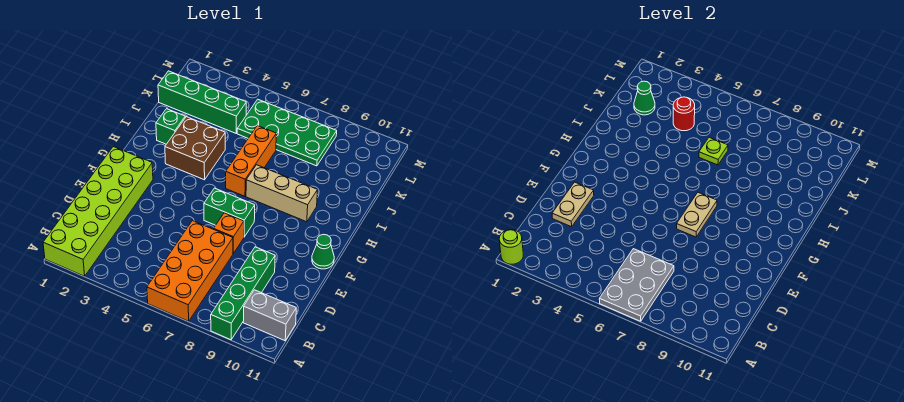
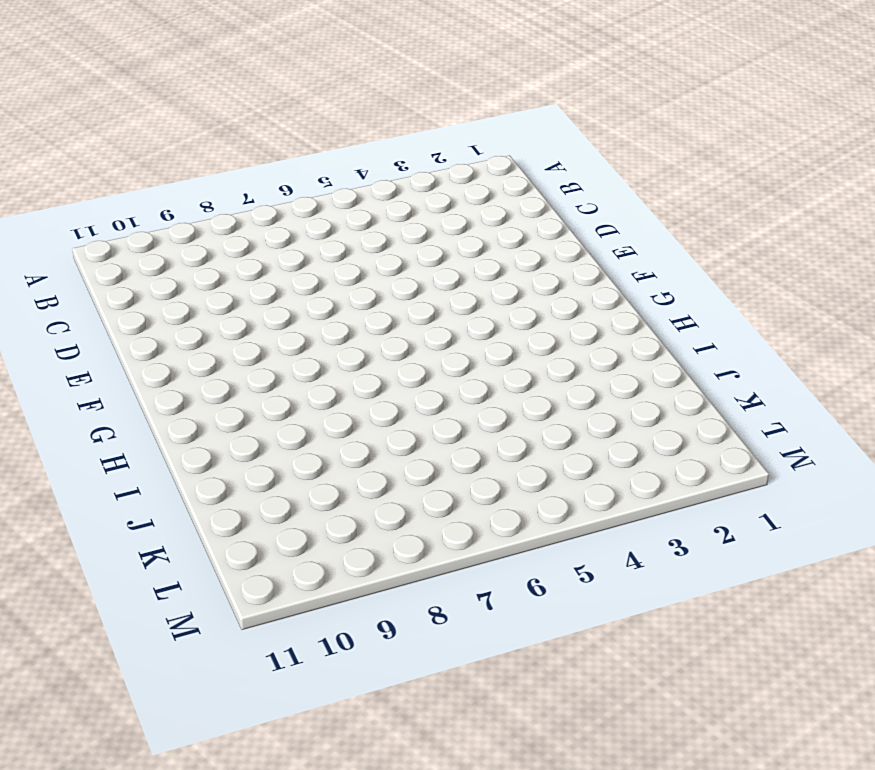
none -> lime 2x6 brick [43,147,153,276]
none -> orange 2x4 brick [147,221,233,321]
none -> green 1x4 brick [211,247,275,340]

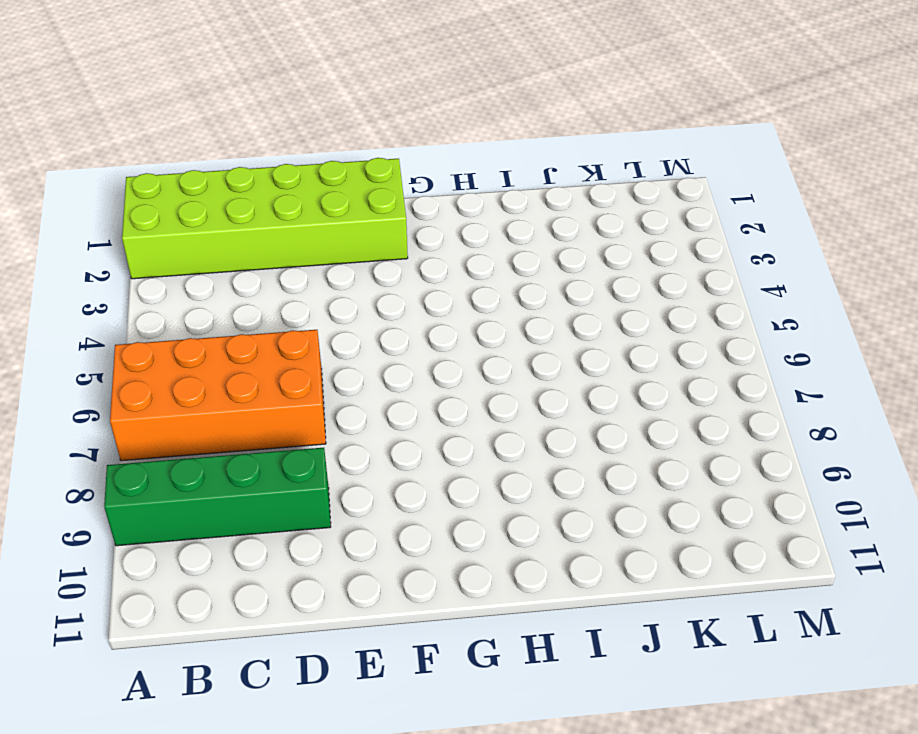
none -> grey 1x2 brick [243,290,296,341]
none -> orange 1x1 brick [214,213,244,253]
none -> green 1x2 brick [204,188,255,237]

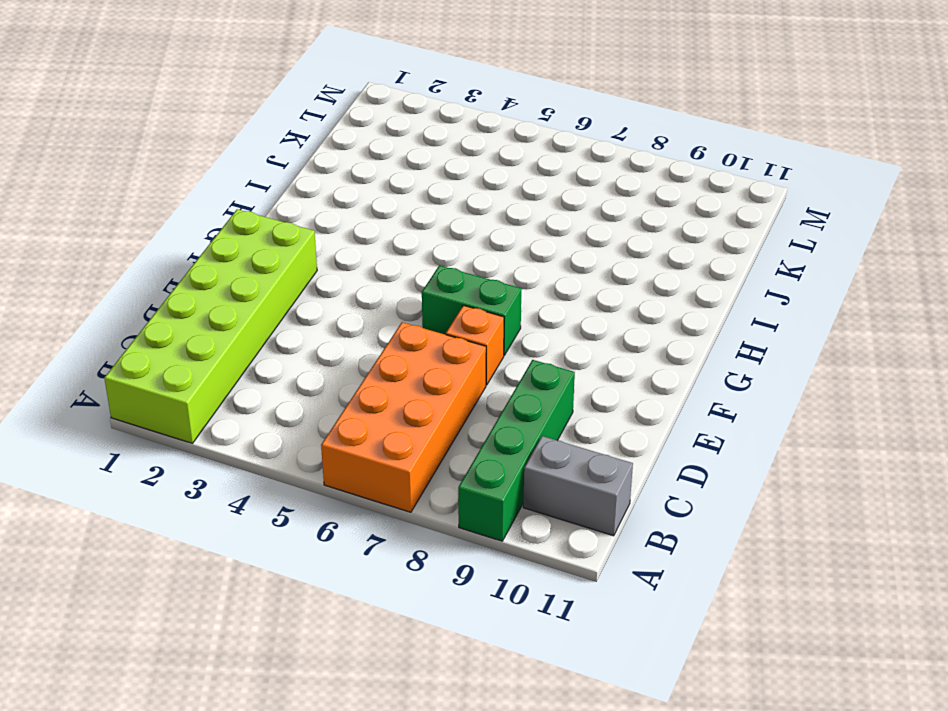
none -> green 1x1 cone [312,234,334,269]
none -> brown 2x2 brick [165,117,225,180]
none -> orange 1x3 brick [226,126,276,196]

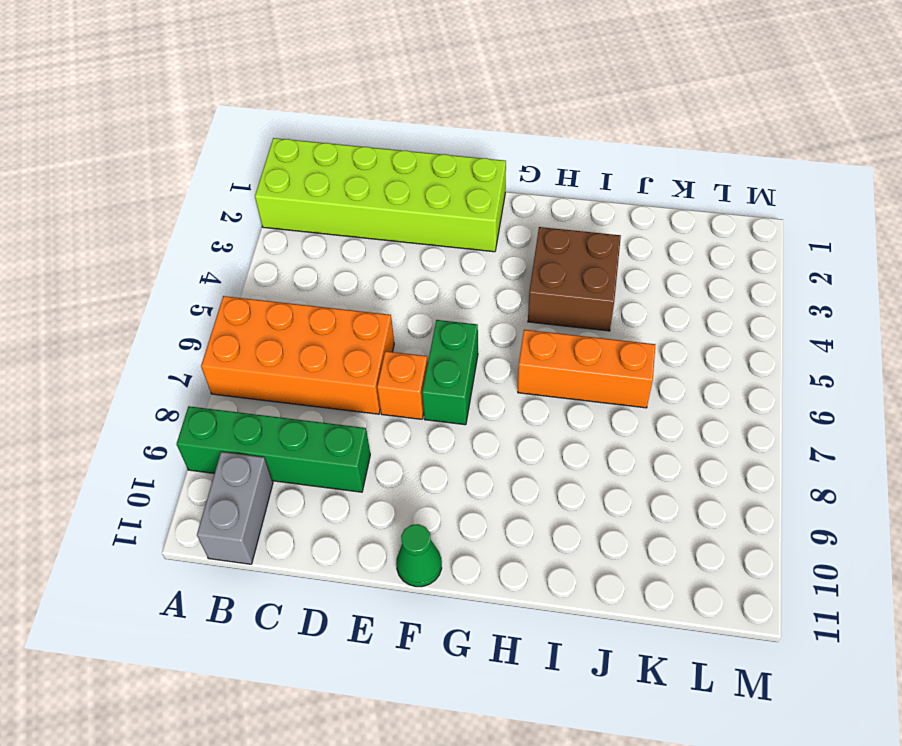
none -> tan 1x3 brick [246,165,318,222]
none -> green 1x1 brick [156,109,185,144]
none -> green 1x4 brick [158,71,246,133]

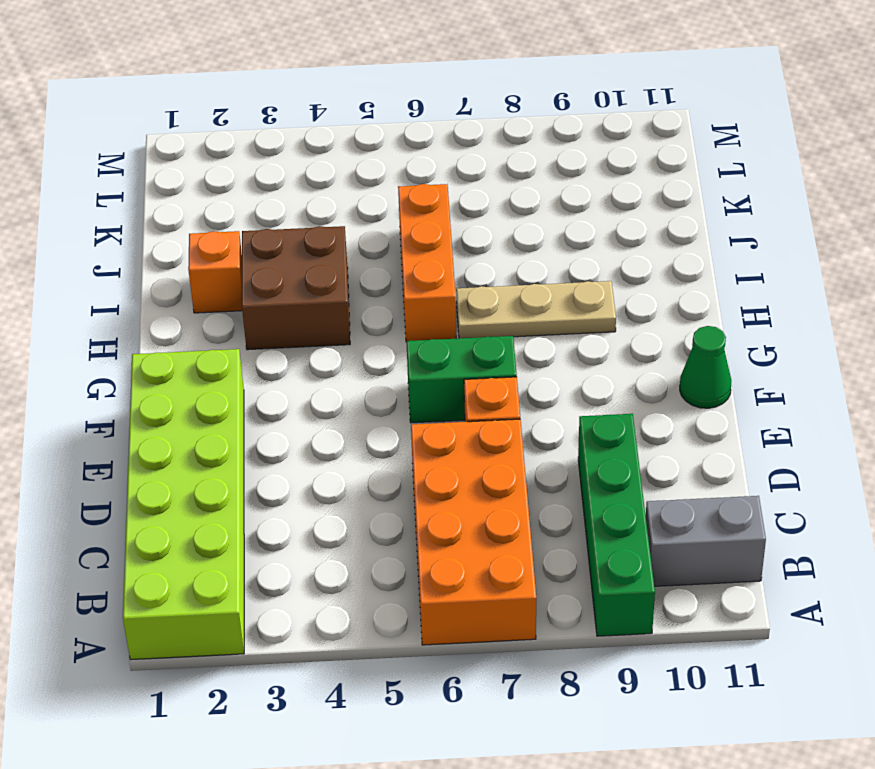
tan 1x3 plate [456,281,616,338] -> tan 1x3 brick [246,165,318,222]
orange 1x1 brick [188,231,242,313] -> green 1x1 brick [156,109,185,144]
none -> green 1x4 brick [158,71,246,133]
none -> green 2x4 plate [237,99,337,166]
none -> lime 1x1 round brick [499,230,523,264]

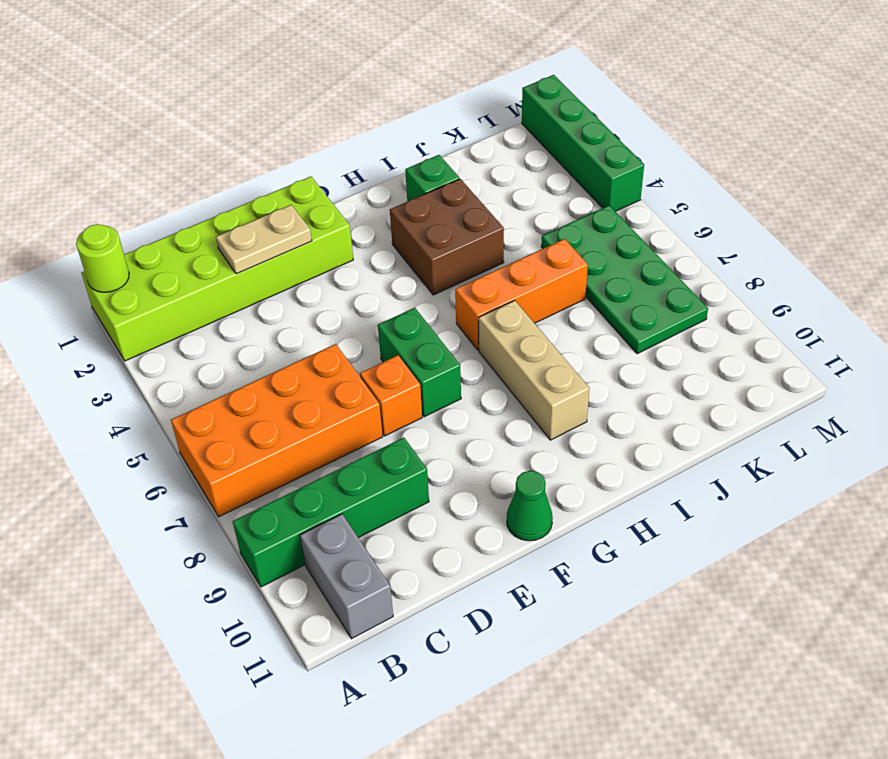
green 1x4 brick [522,75,644,212] -> green 1x4 brick moved to [158,71,246,133]
none -> grey 2x3 plate [599,249,674,321]
none -> tan 1x2 plate [677,193,717,237]
none -> lime 1x1 plate [699,137,728,165]

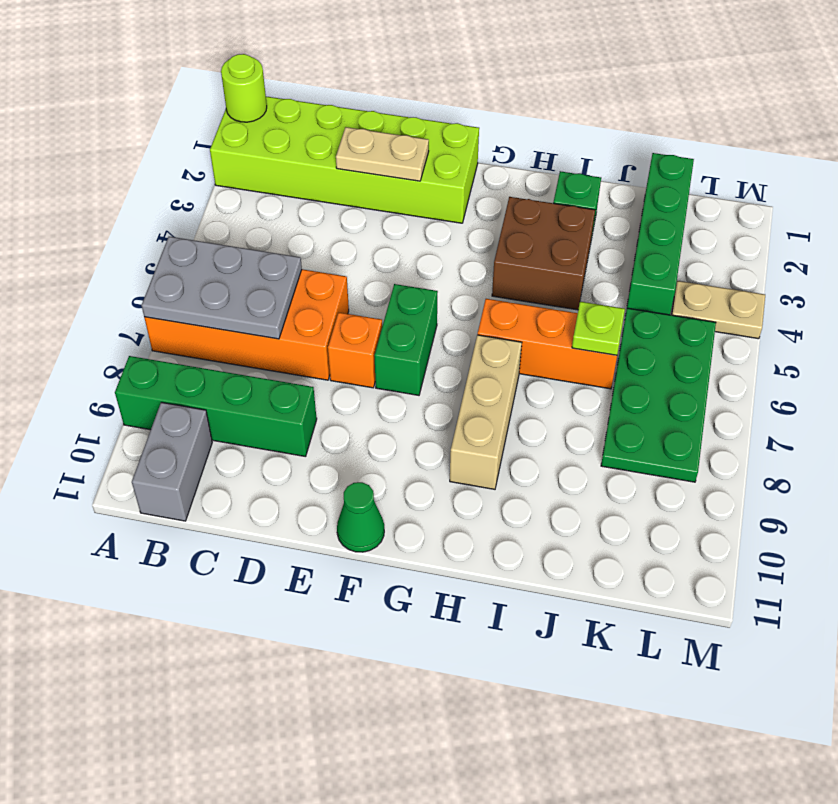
tan 1x2 plate [672,281,765,339] -> tan 1x2 plate moved to [677,193,717,237]
none -> green 1x1 cone [634,81,655,115]
none -> red 1x1 round brick [673,97,695,131]

